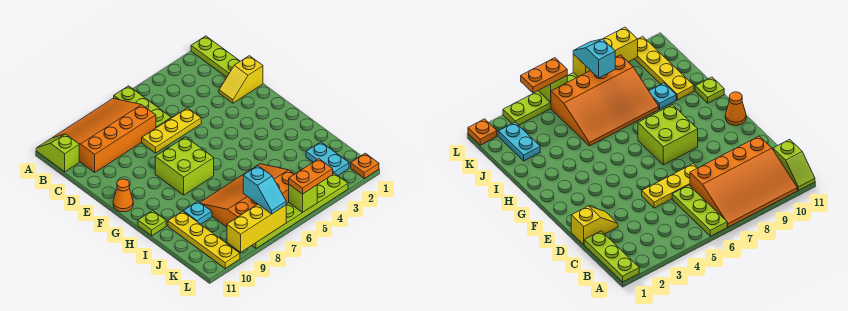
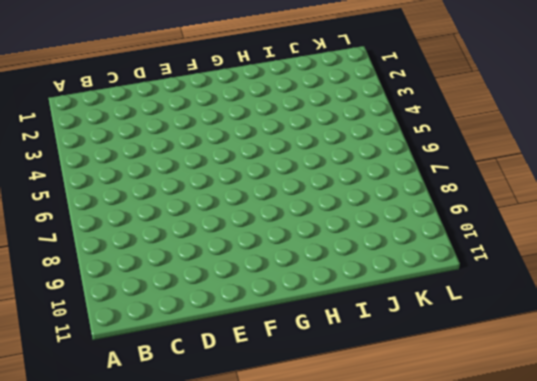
none -> lime 1x3 plate [191,36,240,77]
none -> lime 1x3 plate [114,86,171,128]
none -> orange 3x4 slope [53,98,156,172]

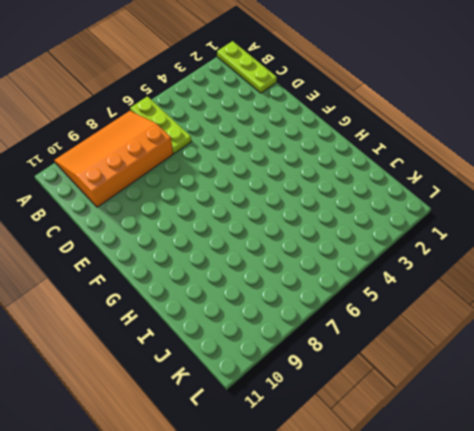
none -> lime 1x2 slope [36,134,79,172]
none -> yellow 1x2 slope [219,56,263,103]
none -> yellow 1x3 plate [142,108,201,153]

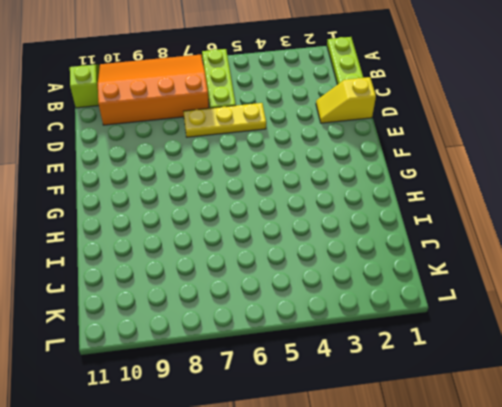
none -> lime 2x2 brick [155,137,214,195]
none -> orange 1x1 cone [113,179,133,212]
none -> lime 1x1 plate [138,211,166,236]

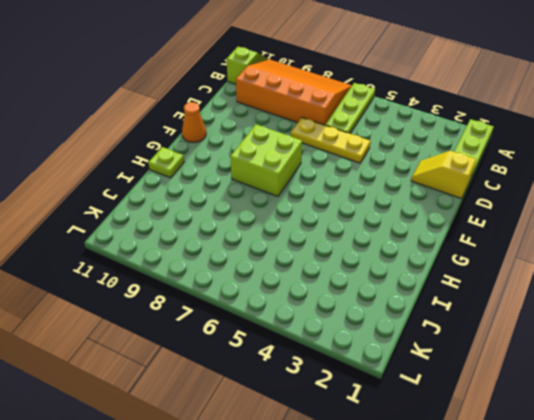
none -> orange 3x4 slope [200,164,294,227]
none -> cyan 1x1 plate [183,201,212,224]
none -> yellow 1x4 plate [168,211,240,269]

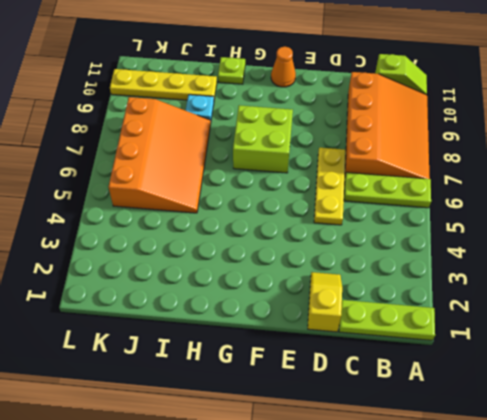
none -> cyan 1x2 plate [306,142,349,175]
none -> orange 1x1 plate [351,153,379,178]
none -> lime 1x6 plate [252,173,348,248]

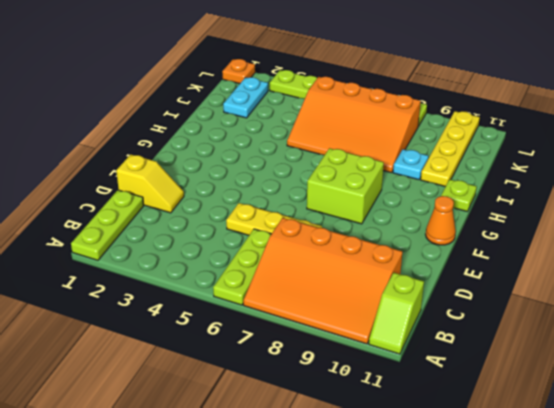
none -> lime 1x1 brick [289,185,317,213]
none -> yellow 1x3 brick [227,204,286,252]
none -> cyan 1x2 slope [243,166,286,214]

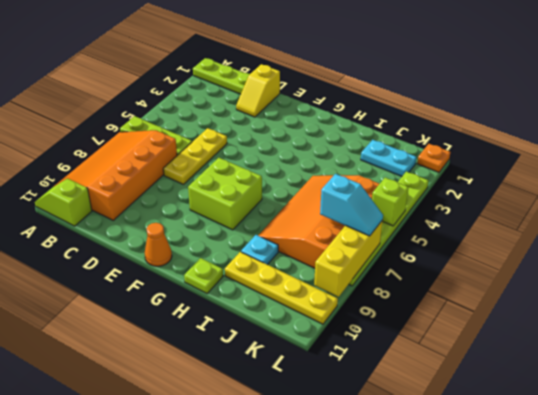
none -> orange 1x2 plate [289,159,333,194]

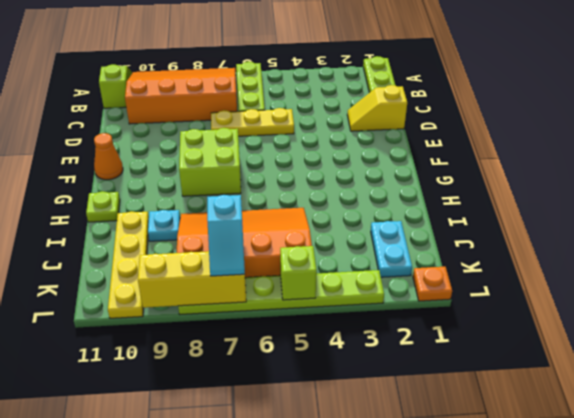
none -> orange 1x2 plate [289,159,333,194]

